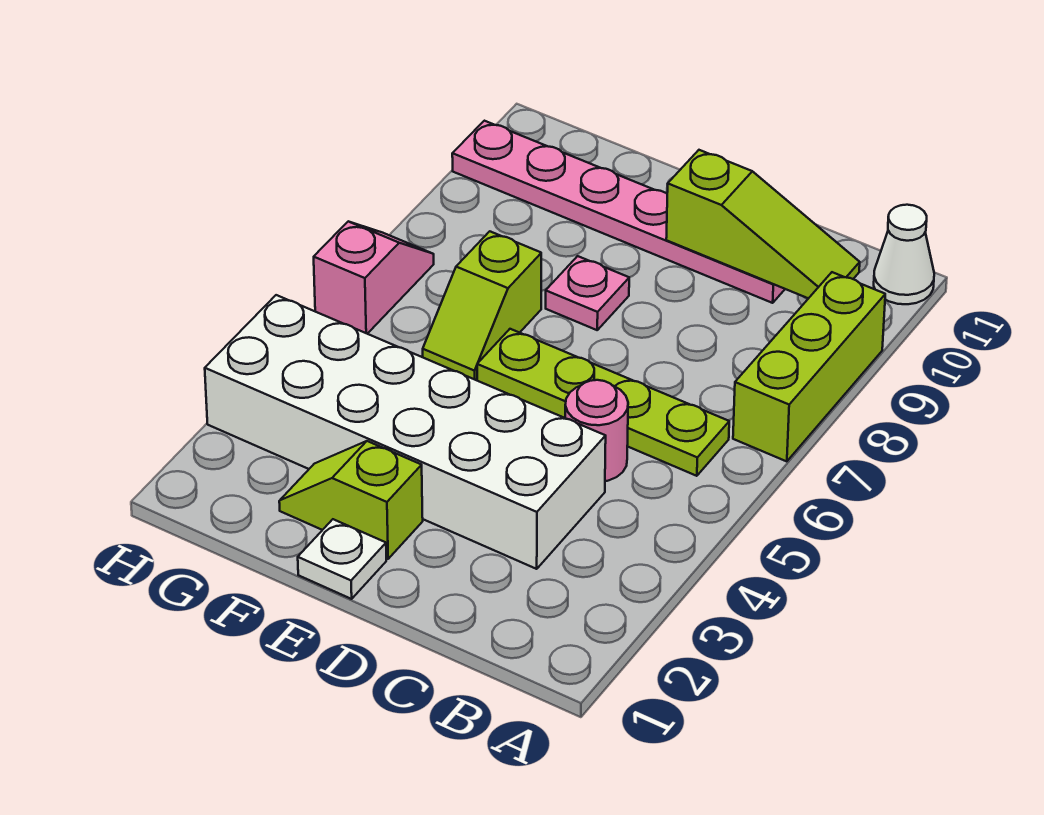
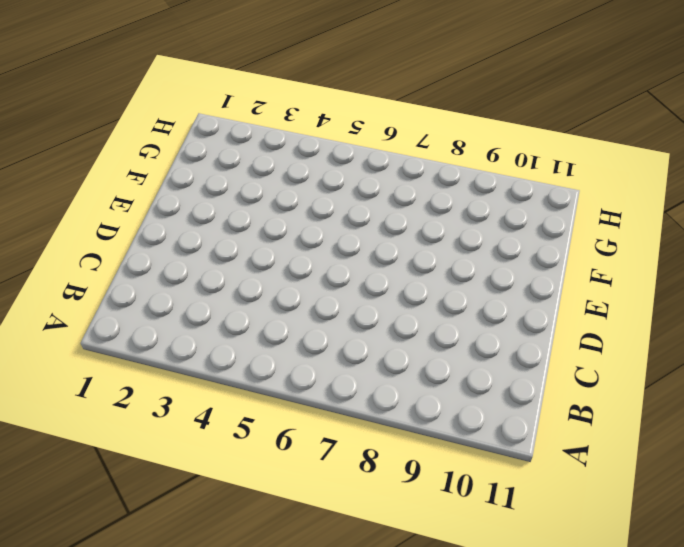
none -> lime 1x3 brick [733,272,885,461]
none -> white 1x1 cone [874,205,934,304]
none -> lime 1x4 plate [477,329,729,476]

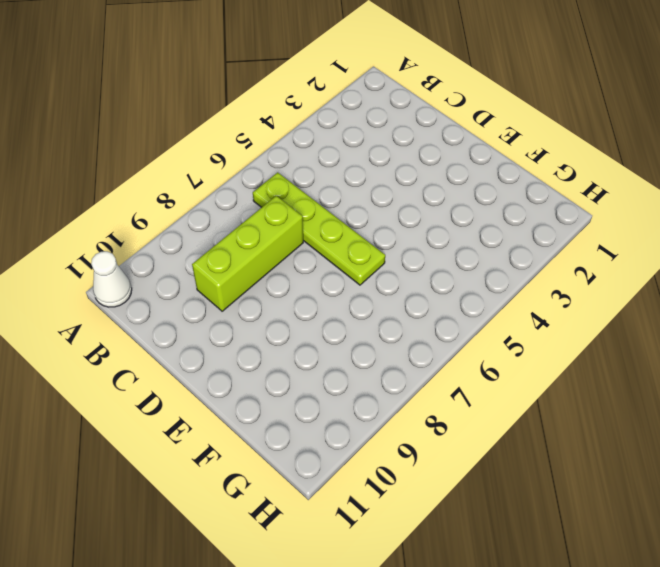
lime 1x3 brick [192,196,303,311] -> lime 1x3 brick moved to [733,272,885,461]
none -> white 2x6 brick [205,295,606,569]
none -> pink 1x1 round brick [565,380,628,481]
none -> pink 1x6 plate [452,121,785,303]

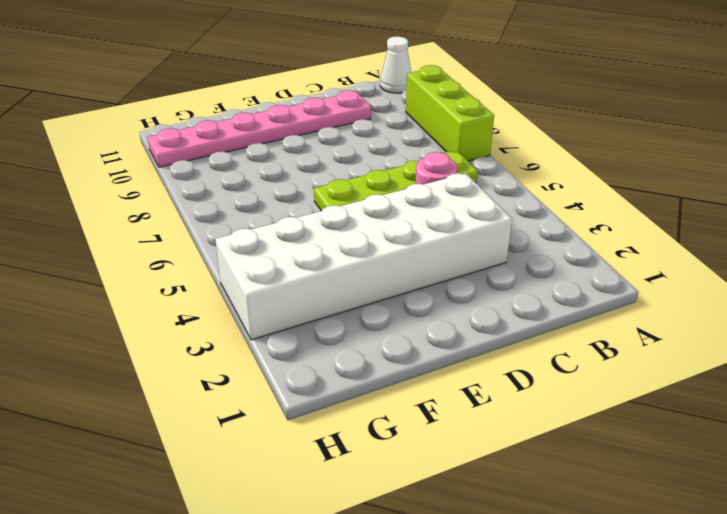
none -> white 1x1 plate [298,519,386,599]
none -> lime 1x2 slope [279,441,423,559]
none -> pink 1x1 plate [546,256,629,330]

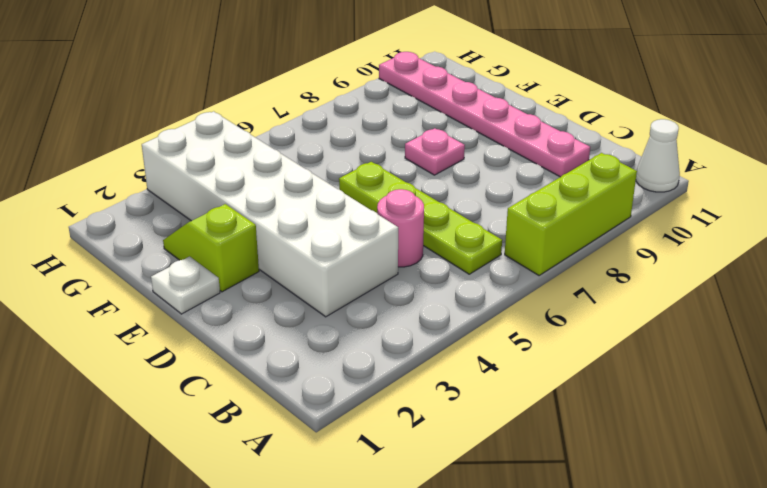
none -> lime 1x2 slope [423,231,541,380]
none -> pink 1x2 slope [314,222,434,334]
none -> lime 1x3 slope [666,150,860,298]

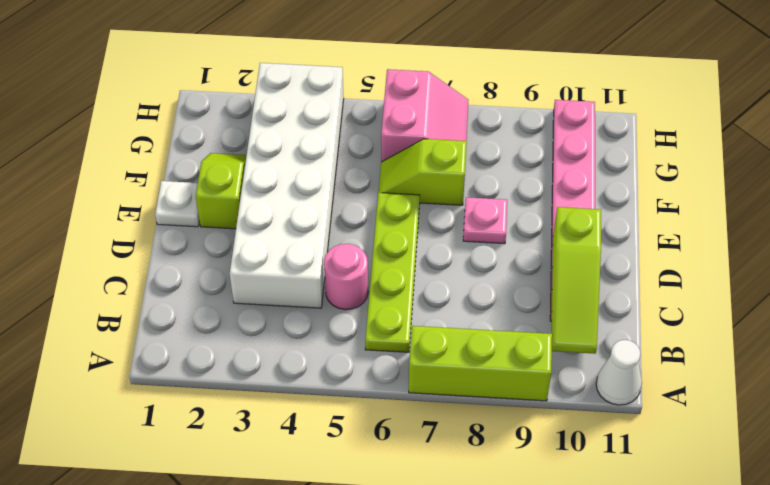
pink 2x2 slope [381,69,468,162] -> pink 1x2 slope [314,222,434,334]

